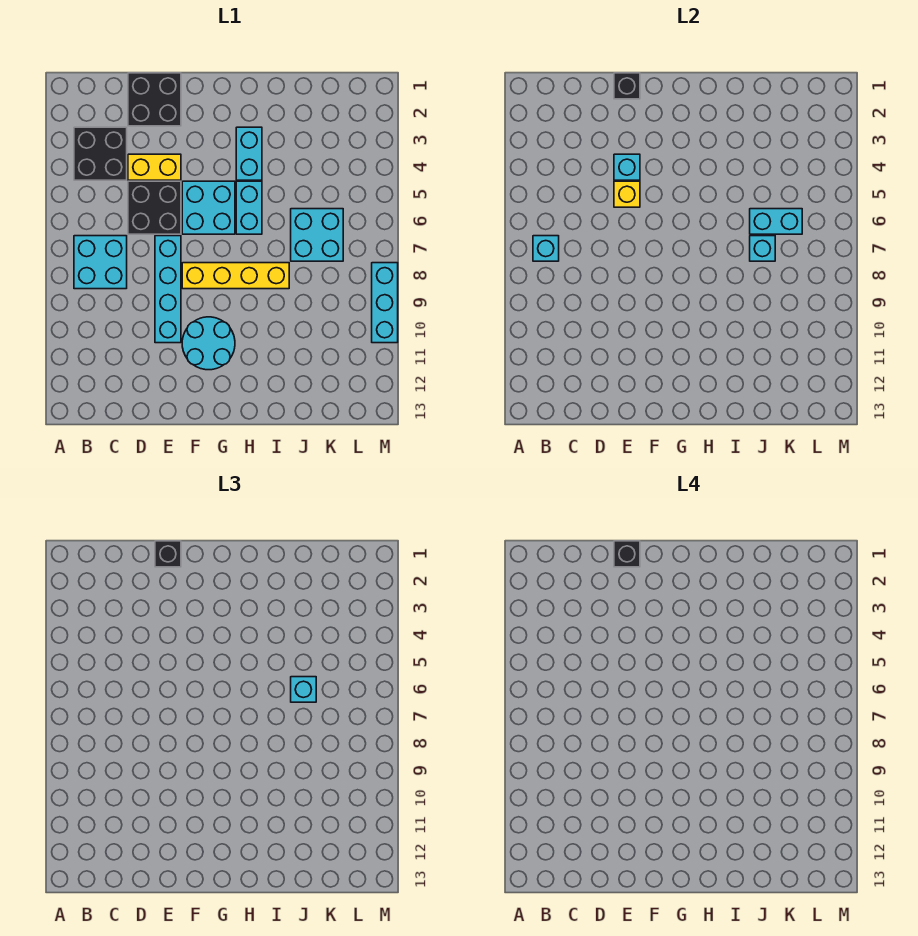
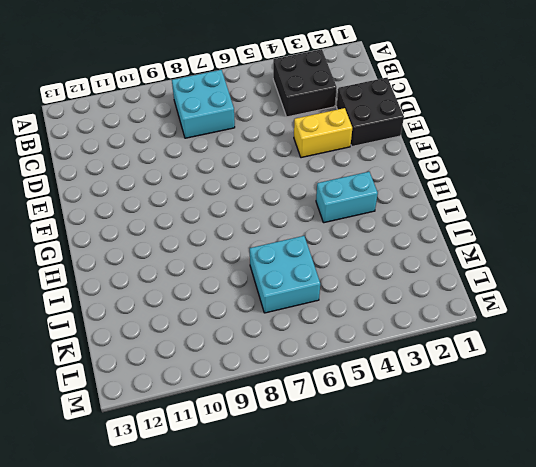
yellow 1x2 brick [294,108,352,158] -> yellow 1x2 brick turned to [128,154,181,180]
none -> black 2x2 brick [128,181,181,234]
none -> cyan 1x4 brick [155,236,181,343]
none -> cyan 2x2 brick [182,181,235,234]

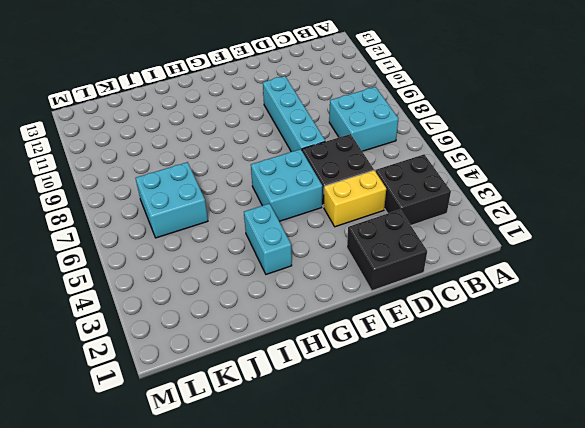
none -> yellow 1x4 brick [182,263,289,289]
none -> cyan 2x2 round brick [182,317,235,370]
none -> cyan 1x2 brick [236,181,262,234]

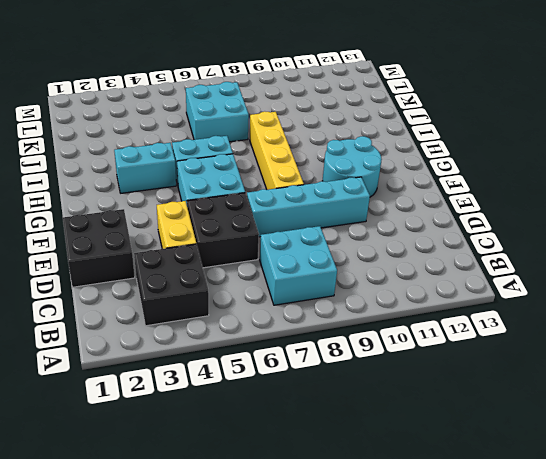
none -> cyan 1x3 brick [372,263,398,343]
none -> cyan 1x1 brick [533,236,559,261]
none -> black 1x1 brick [614,73,640,99]

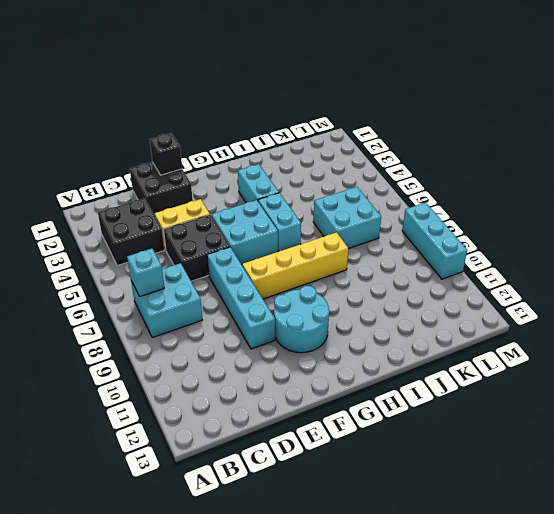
none -> cyan 1x1 brick [614,154,640,180]
none -> yellow 1x1 brick [614,181,640,207]
none -> cyan 1x2 brick [750,209,802,234]

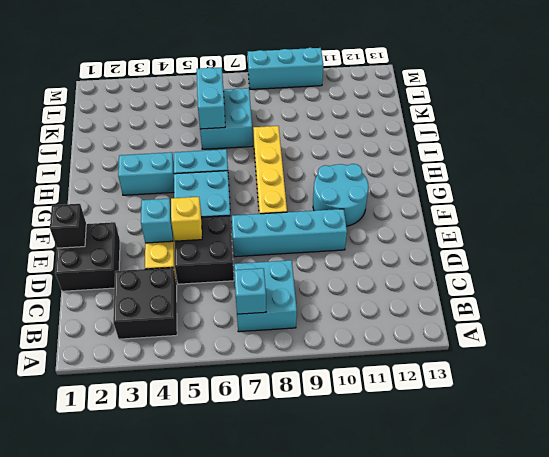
none -> cyan 1x1 brick [750,236,775,261]
none -> black 1x1 brick [155,541,181,567]
none -> cyan 1x1 brick [291,677,316,702]

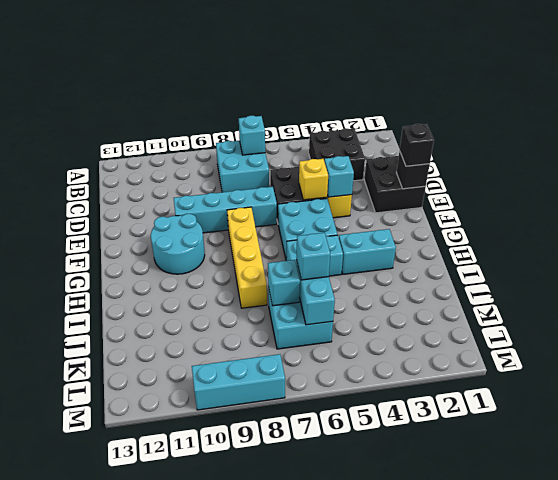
none -> black 1x1 brick [614,541,640,567]

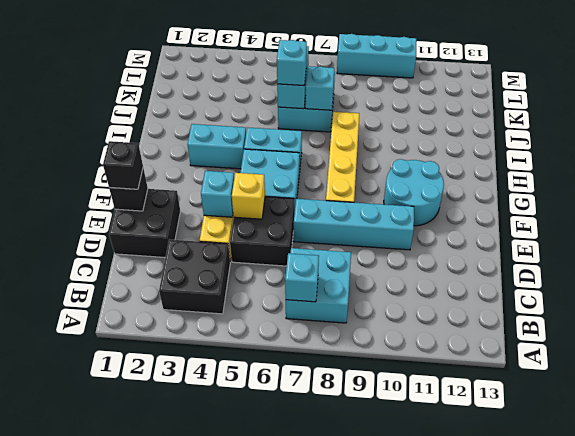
none -> black 1x1 brick [614,541,640,567]

